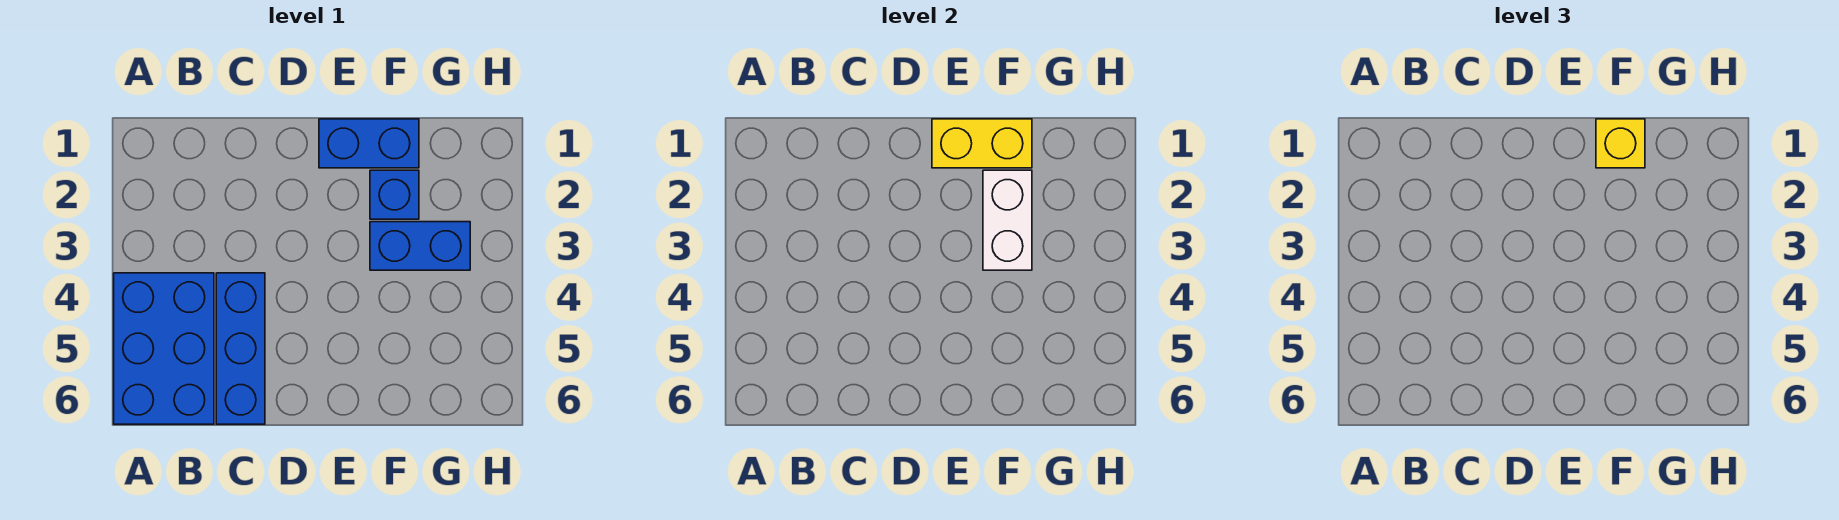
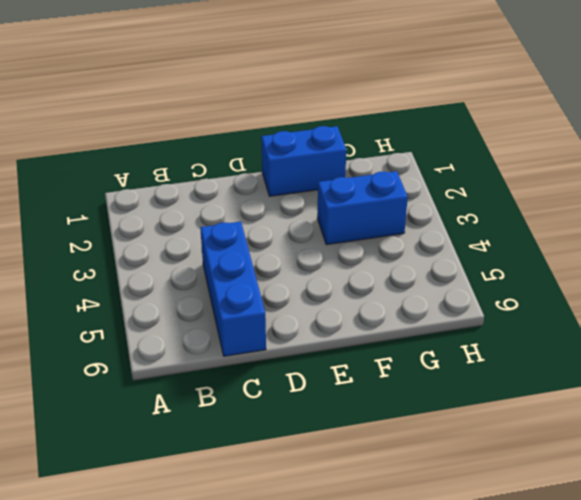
none -> blue 2x3 brick [114,273,214,424]
none -> blue 1x1 brick [370,170,419,219]

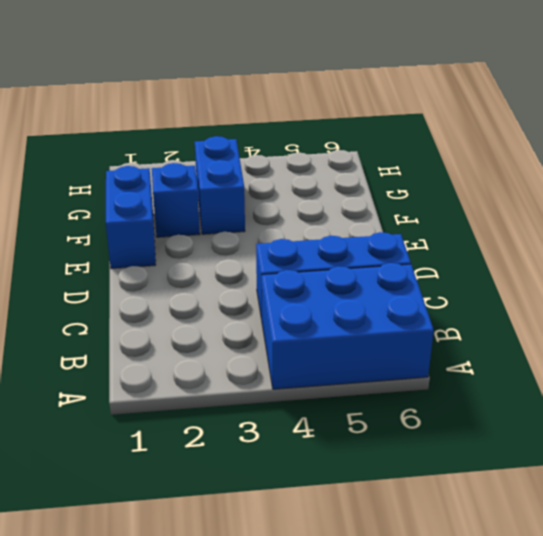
none -> yellow 1x2 brick [932,119,1032,168]
none -> white 1x2 brick [983,170,1032,270]

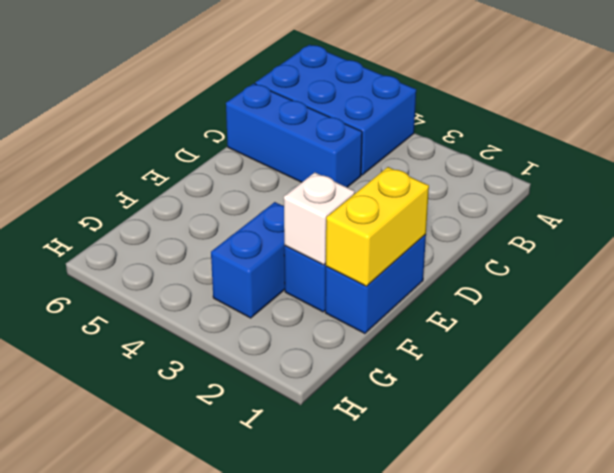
white 1x1 brick [284,173,355,265] -> white 1x2 brick [983,170,1032,270]
none -> yellow 1x1 brick [1596,119,1645,168]

